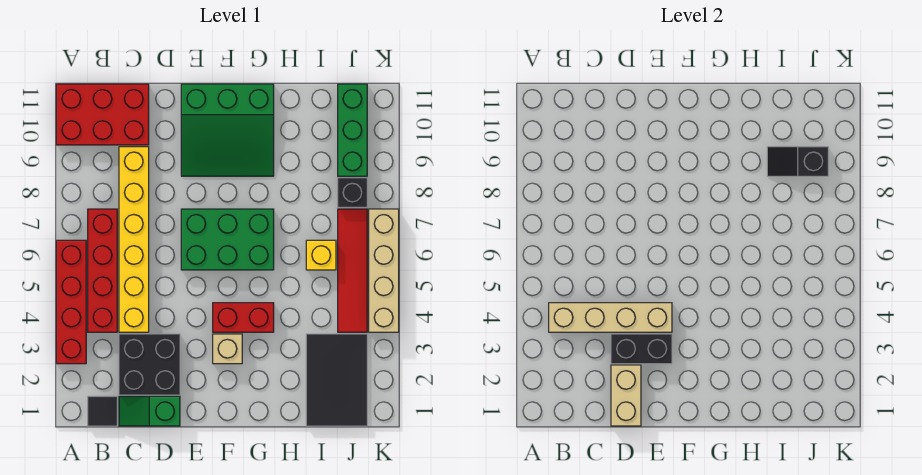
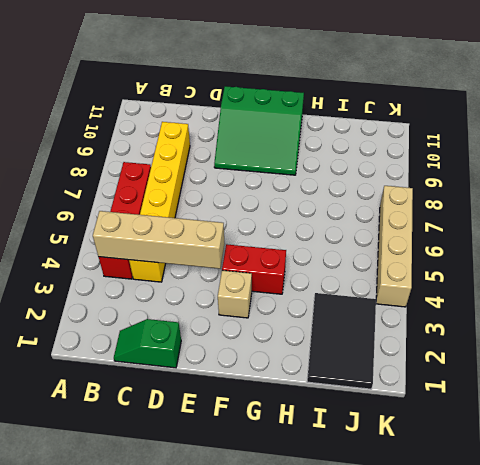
none -> red 1x4 brick [56,240,86,364]
none -> red 2x3 brick [56,84,149,145]
none -> black 1x1 tile [88,396,117,426]

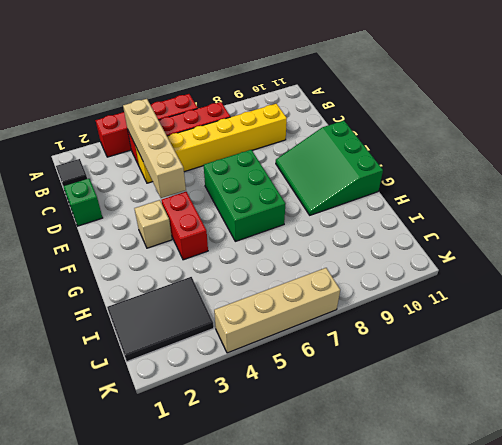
none -> red 2x3 brick [56,84,149,145]
none -> black 2x2 brick [119,334,180,395]
none -> yellow 1x1 brick [306,240,336,270]

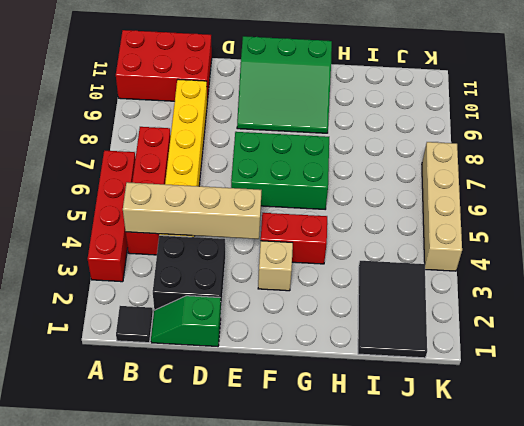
none -> yellow 1x1 brick [306,240,336,270]
none -> red 1x4 tile [338,209,367,332]
none -> black 1x1 brick [338,178,367,207]

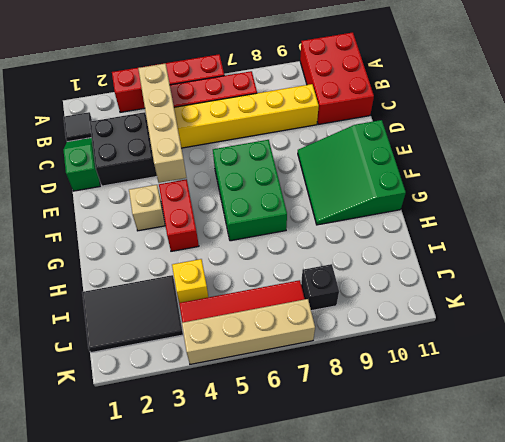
yellow 1x1 brick [172,259,208,303] -> yellow 1x1 brick moved to [306,240,336,270]
none -> green 1x3 brick [338,84,367,176]
none -> tan 1x2 brick [611,365,641,426]
none -> black 1x2 brick [611,334,672,364]

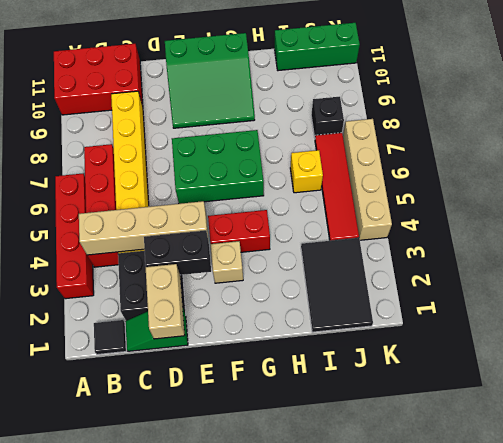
green 1x3 brick [275,23,360,71] -> green 1x3 brick turned to [338,84,367,176]
none -> black 1x2 slope [767,147,828,176]

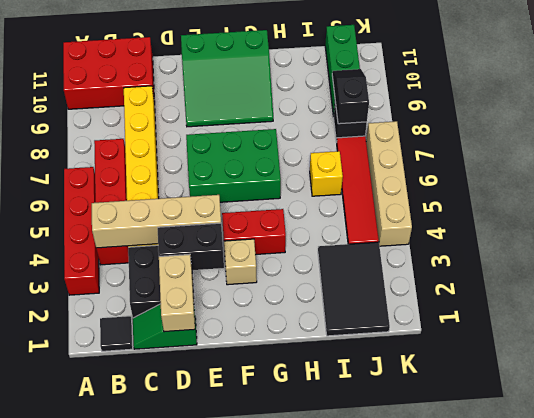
black 1x2 slope [332,69,369,124] -> black 1x2 slope turned to [767,147,828,176]

